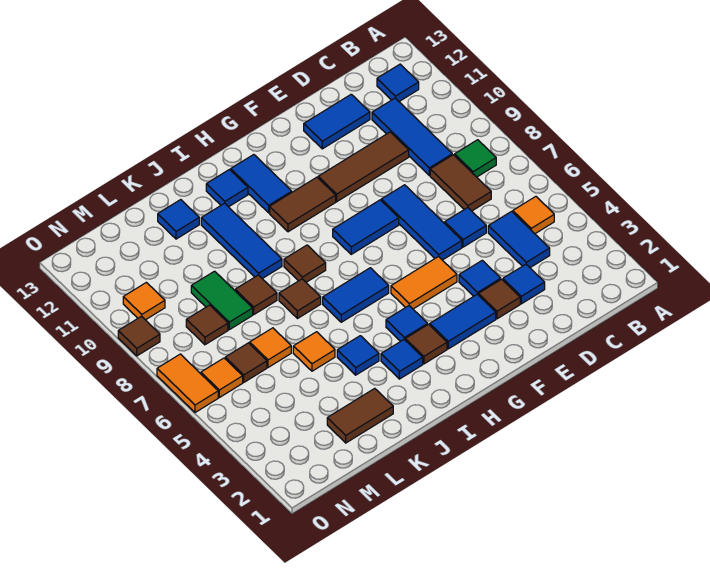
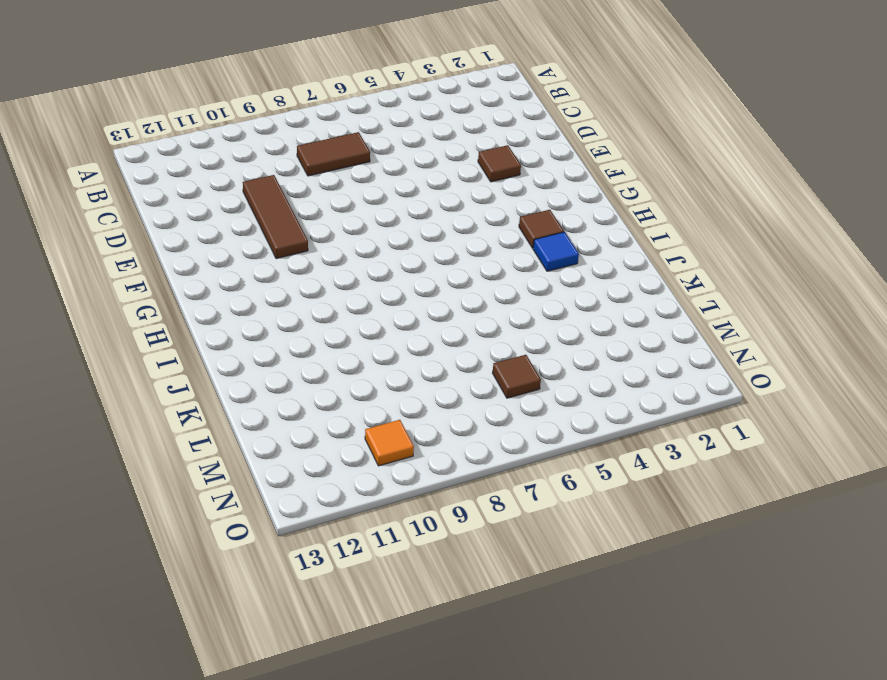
none -> orange 1x1 tile [513,197,554,234]
none -> green 1x1 tile [455,140,496,177]
none -> blue 1x1 tile [377,64,419,101]
none -> blue 1x2 tile [488,211,550,268]

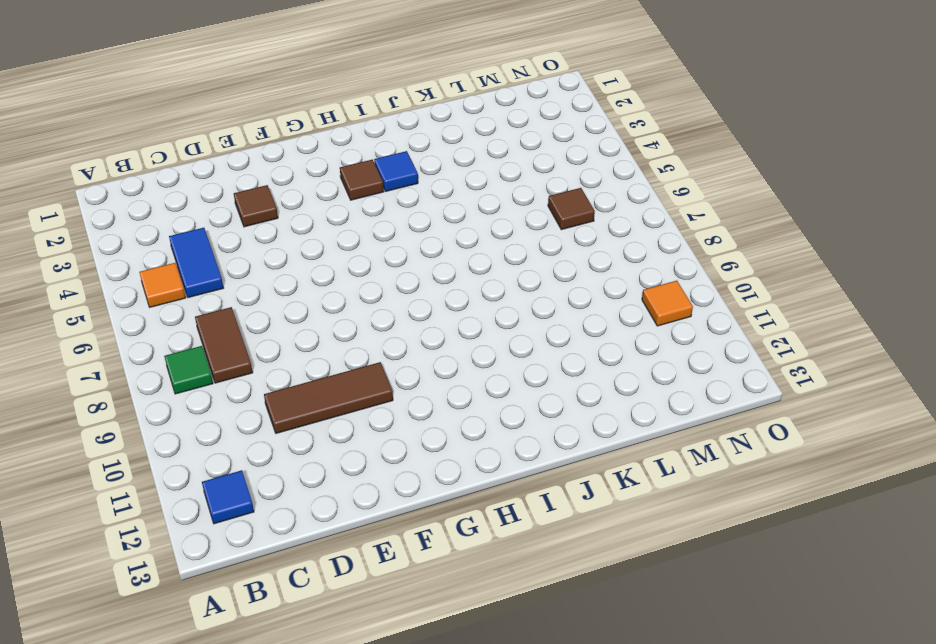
none -> blue 1x3 tile [372,98,452,175]
none -> blue 1x1 tile [503,264,545,304]
none -> blue 1x1 tile [445,208,486,247]
none -> blue 1x2 tile [304,94,370,149]

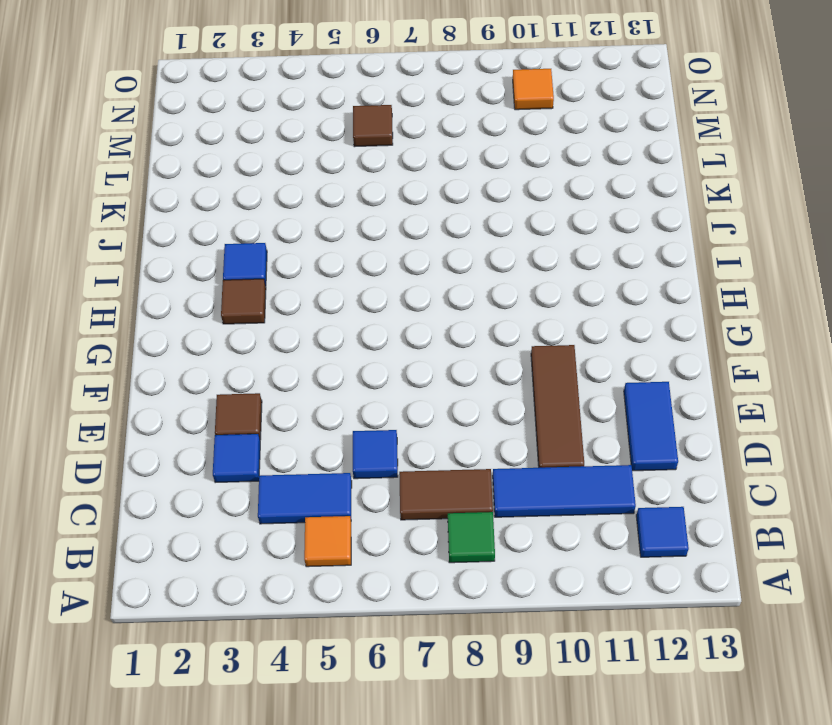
none -> blue 1x1 tile [459,260,501,296]
none -> blue 1x3 tile [381,185,462,260]
none -> blue 1x2 tile [430,294,496,349]
none -> orange 1x2 tile [391,256,457,309]

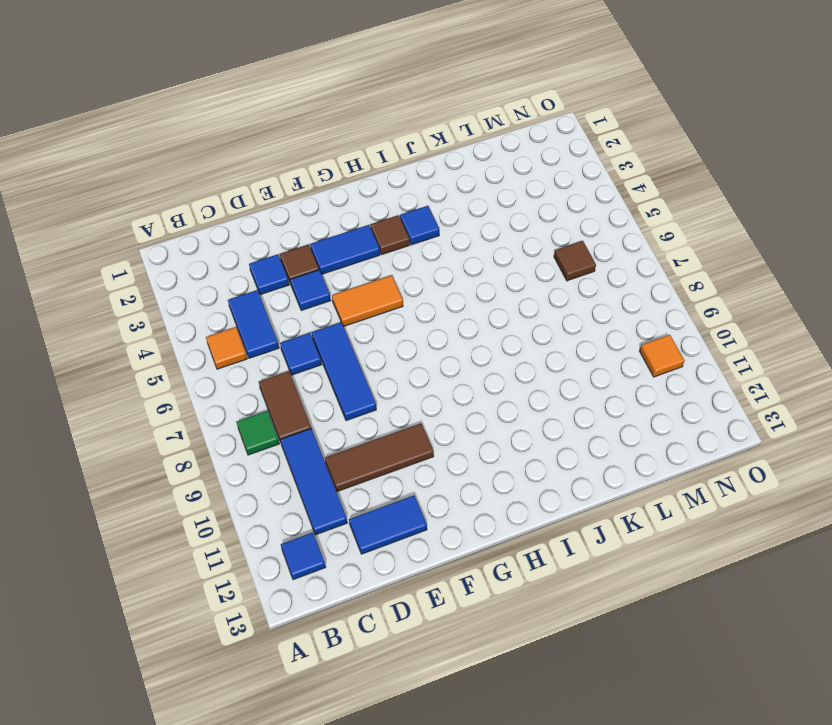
none -> blue 1x2 tile [333,200,399,254]
none -> brown 1x2 tile [270,177,336,232]
none -> blue 1x1 tile [386,306,428,341]
none -> blue 1x2 tile [323,268,389,322]

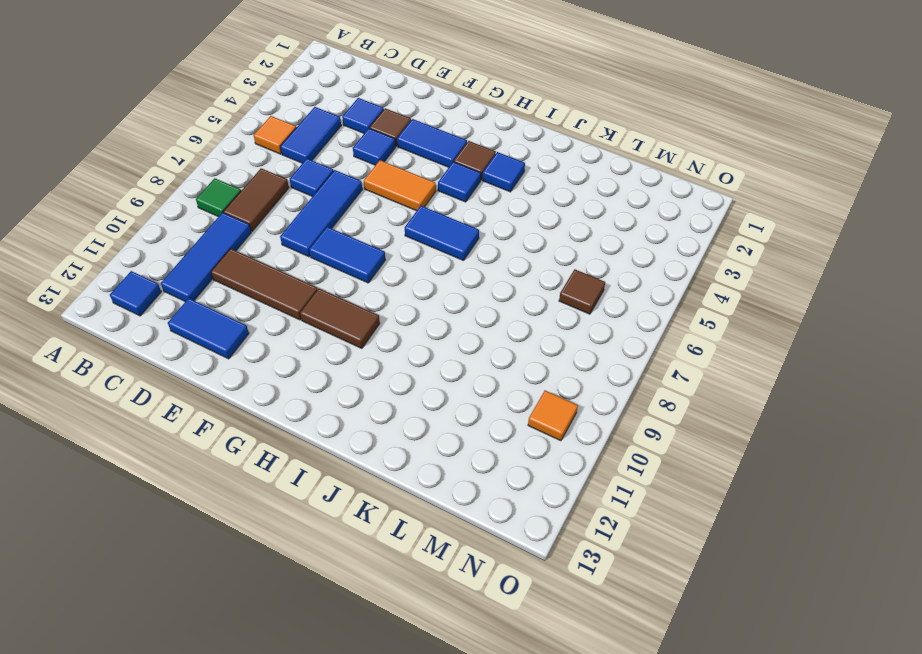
none -> blue 1x2 tile [231,155,292,213]
none -> brown 1x1 tile [284,245,326,282]
none -> blue 1x1 tile [206,170,248,207]
none -> blue 1x1 tile [337,336,379,375]

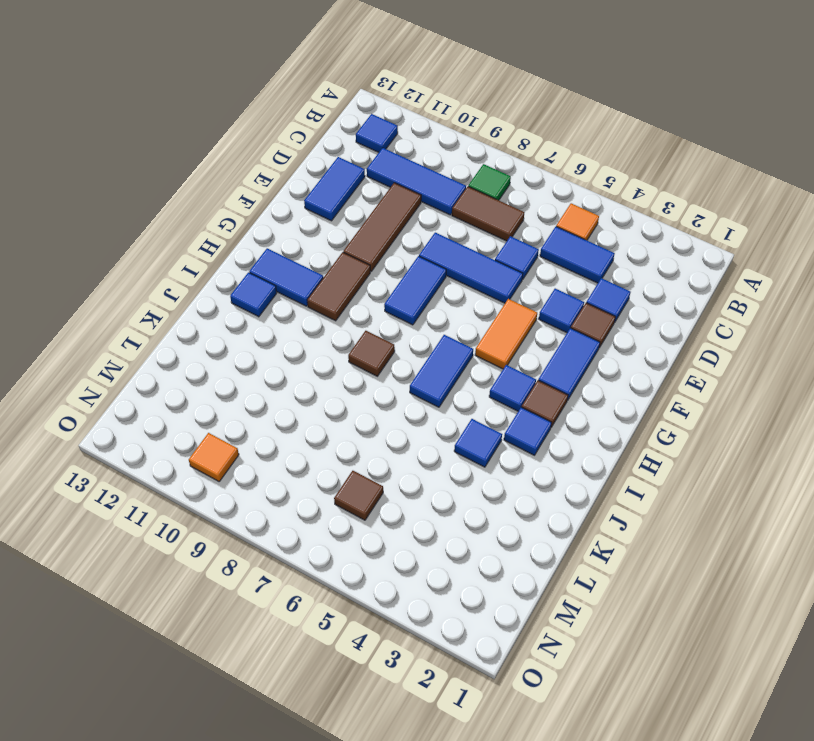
none -> brown 1x1 tile [279,279,321,319]
none -> blue 1x3 tile [201,203,282,279]
none -> brown 1x2 tile [327,388,393,443]
none -> orange 1x1 tile [293,332,335,371]

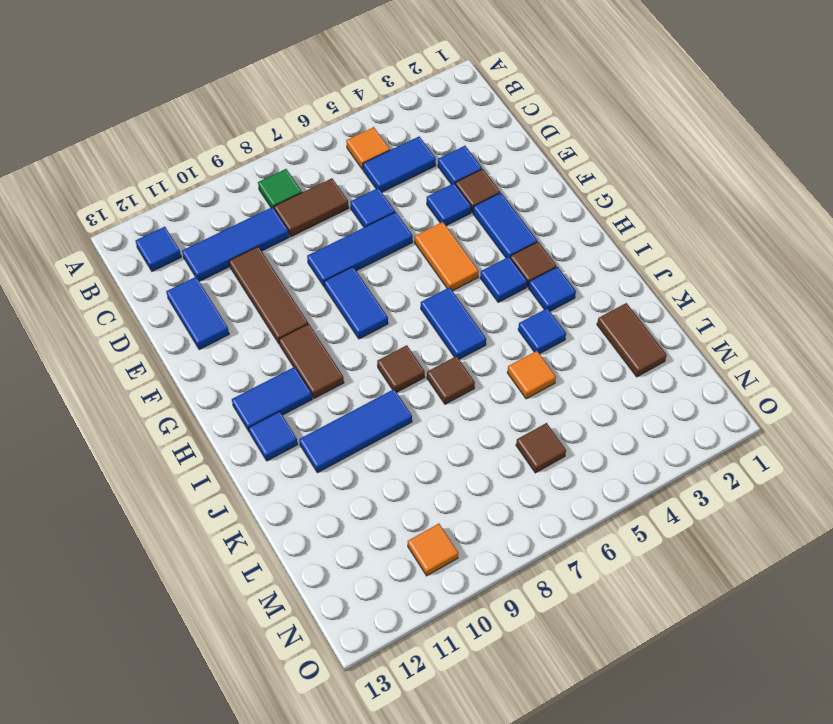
none -> brown 1x1 tile [235,275,277,314]
none -> blue 1x1 tile [158,200,199,239]
none -> orange 1x1 tile [250,328,291,367]
none -> green 1x2 tile [191,271,253,330]

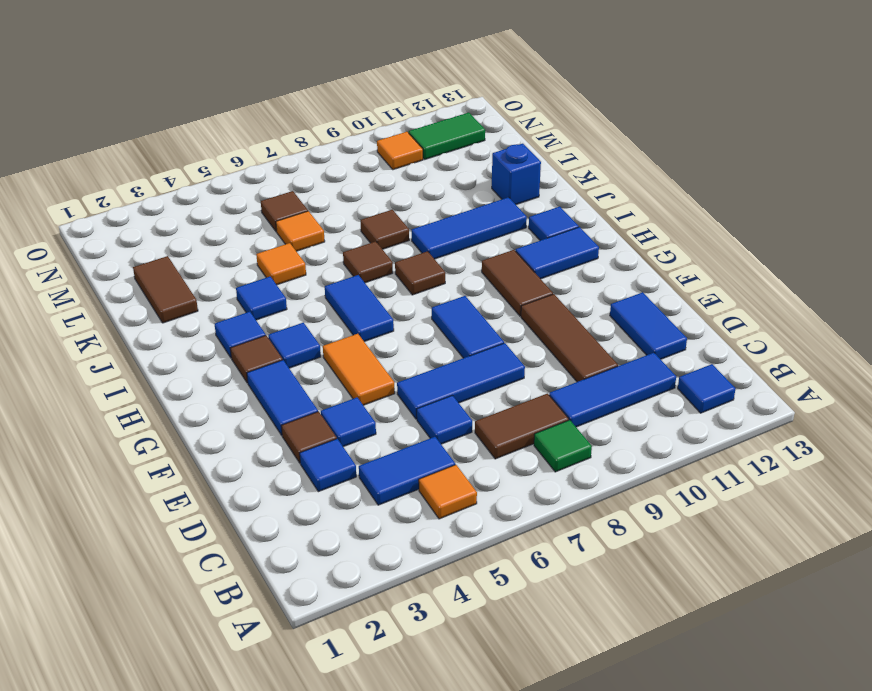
blue 1x1 brick [492,144,541,205] -> blue 1x1 tile [158,200,199,239]
green 1x2 tile [409,113,485,160] -> green 1x2 tile moved to [191,271,253,330]
none -> brown 1x1 tile [186,305,228,345]
none -> orange 1x1 tile [201,358,243,398]
none -> orange 1x2 tile [157,354,218,413]
none -> brown 1x1 tile [118,316,160,356]

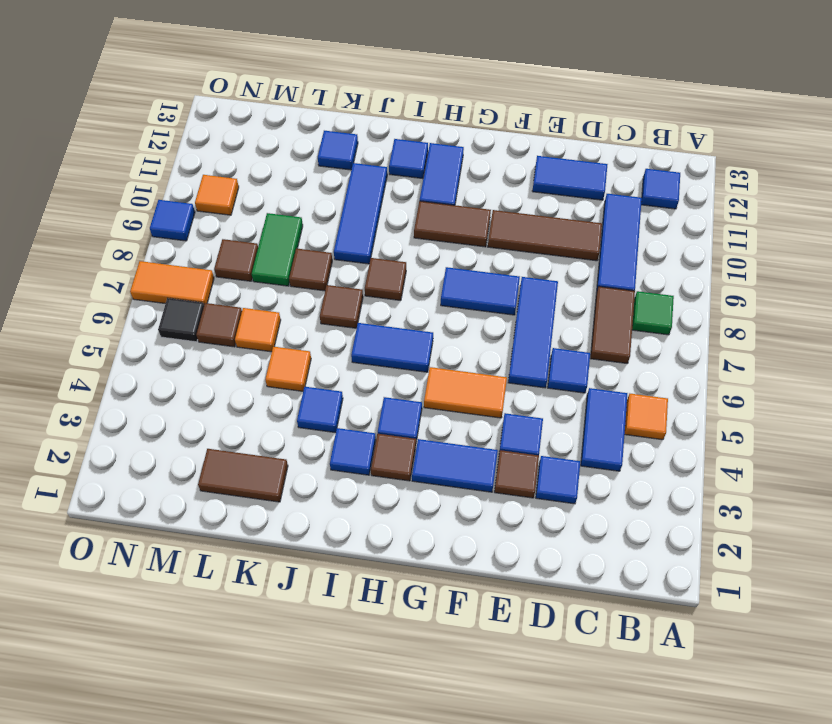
black 1x1 tile [158,298,204,342] -> orange 1x1 tile [201,358,243,398]
orange 1x2 tile [130,261,214,305] -> orange 1x2 tile turned to [157,354,218,413]
blue 1x1 tile [150,200,195,241] -> brown 1x1 tile [118,316,160,356]

